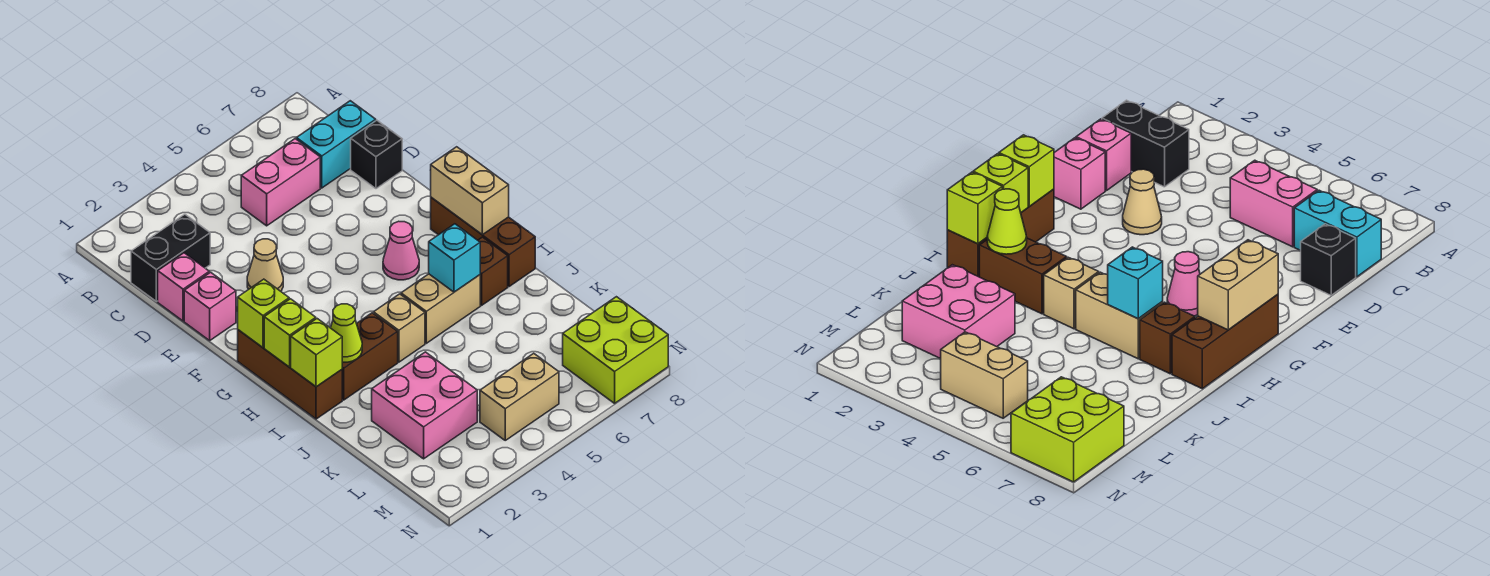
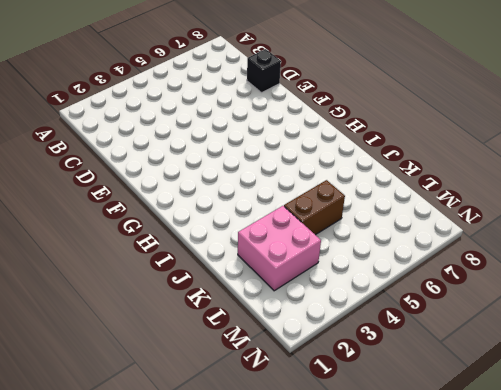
brown 1x2 brick [284,180,345,235] -> brown 1x2 brick moved to [342,313,398,400]
none -> black 1x2 brick [131,214,210,301]
none -> pink 1x2 brick [241,139,320,226]
none -> cyan 1x2 brick [296,101,376,188]

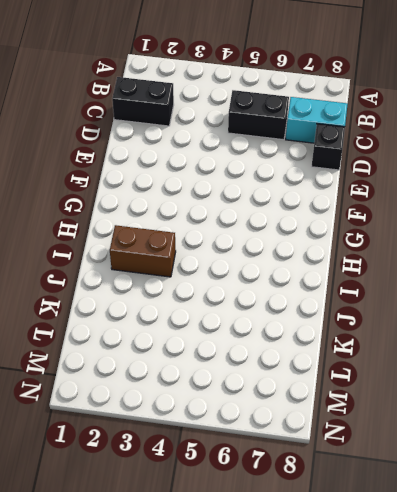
black 1x2 brick [228,90,289,140] -> pink 1x2 brick [241,139,320,226]
none -> pink 1x1 brick [158,253,209,321]
none -> pink 1x1 brick [184,272,236,340]
none -> tan 1x1 cone [247,239,283,291]

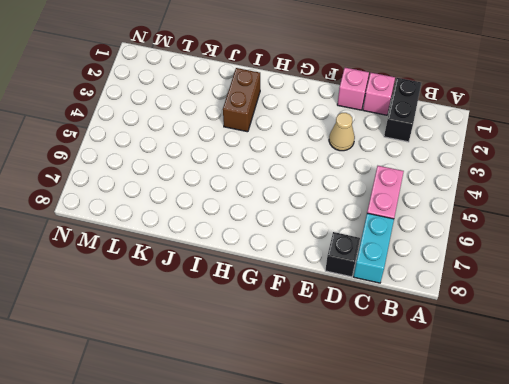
none -> brown 1x3 brick [238,330,342,419]
none -> pink 1x1 cone [383,221,419,280]
none -> brown 1x3 brick [431,197,535,287]

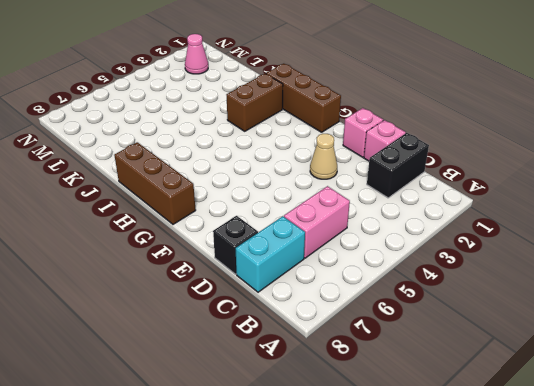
pink 1x1 cone [185,34,208,74] -> pink 1x1 cone moved to [383,221,419,280]
none -> tan 1x1 brick [374,294,425,362]
none -> tan 1x2 brick [401,274,480,343]
none -> brown 1x1 brick [478,237,508,305]

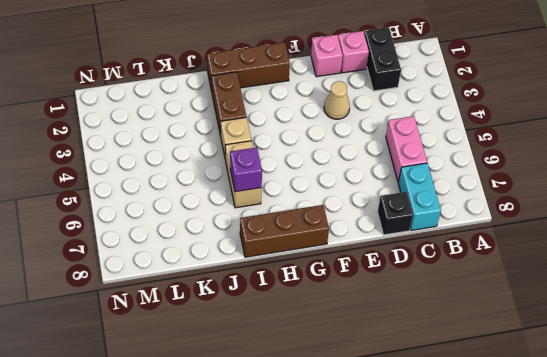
purple 1x1 brick [230,147,262,192] -> cyan 1x1 brick [429,224,480,292]
none -> pink 1x1 cone [383,221,419,280]
none -> brown 1x1 brick [478,237,508,305]
none -> pink 2x2 brick [372,352,477,459]

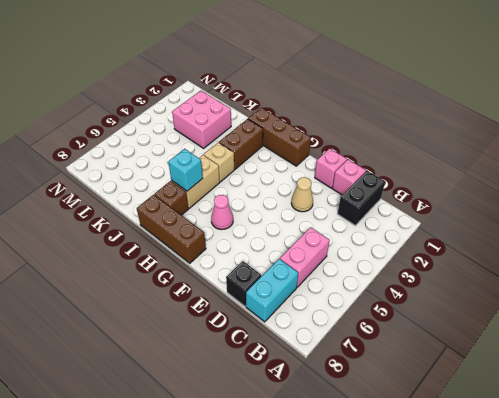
none -> tan 1x2 brick [480,353,559,440]
none -> lime 2x2 brick [563,297,668,403]
none -> lime 1x1 brick [238,279,289,347]

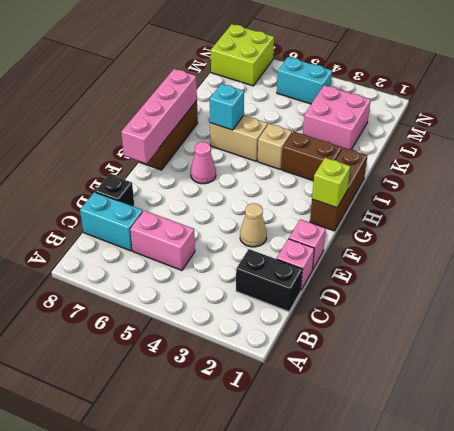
pink 1x4 brick [121,69,197,164] -> tan 1x2 brick [431,147,509,235]
cyan 1x2 brick [277,57,332,104] -> tan 1x2 brick [480,353,559,440]
none -> brown 1x1 brick [478,237,508,305]
none -> lime 1x1 brick [264,299,316,367]
none -> lime 1x1 brick [291,319,342,387]

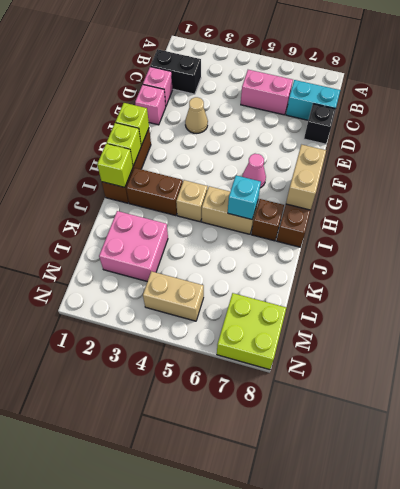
none -> lime 1x1 cone [331,304,362,362]

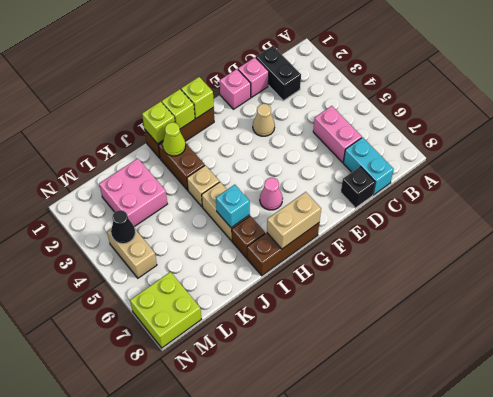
black 1x1 cone [111,210,135,244] -> none

